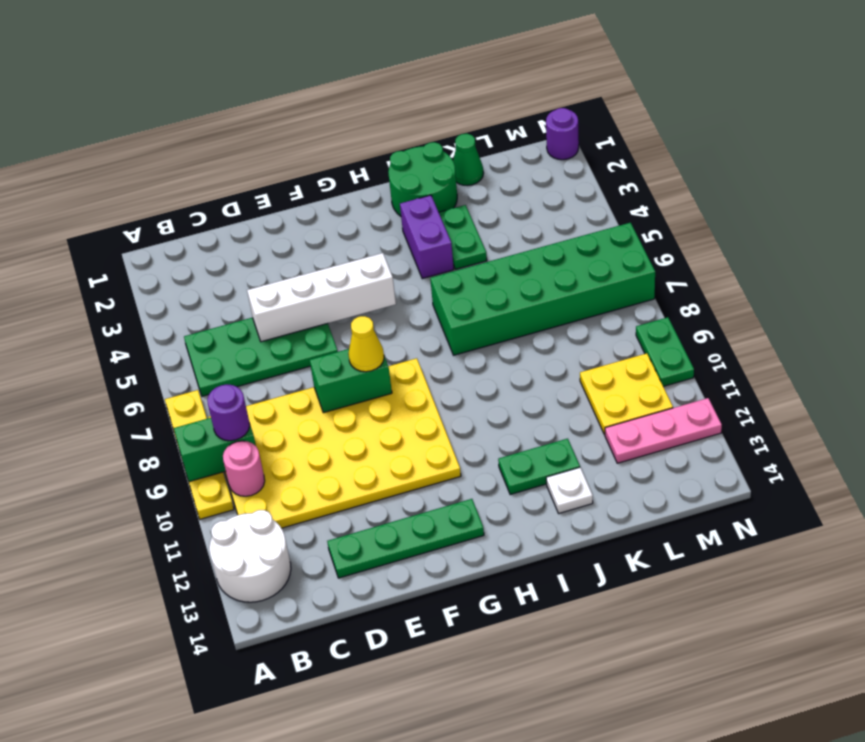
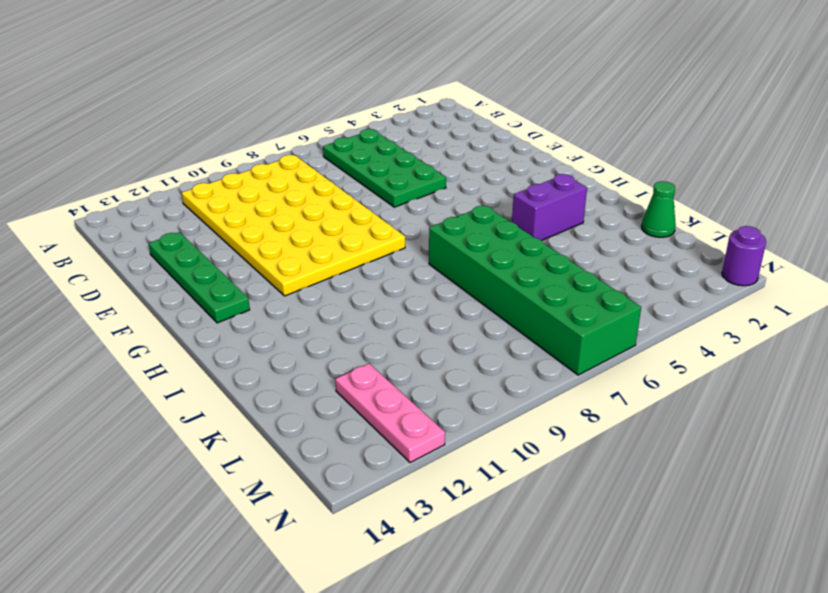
none -> yellow 1x4 plate [165,390,234,519]
none -> white 2x2 round brick [209,510,291,602]
none -> green 2x2 round brick [388,142,457,216]

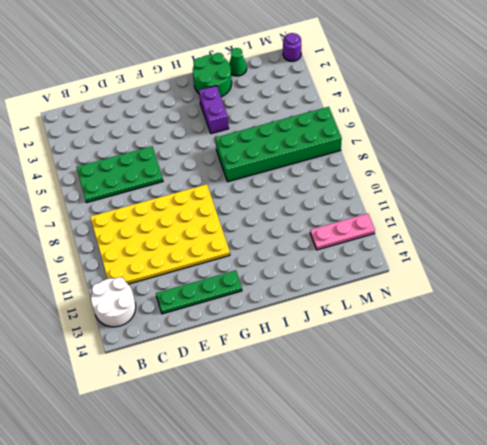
none -> yellow 1x4 plate [165,390,234,519]
none -> green 1x2 plate [498,439,580,495]
none -> green 1x2 plate [439,205,487,269]

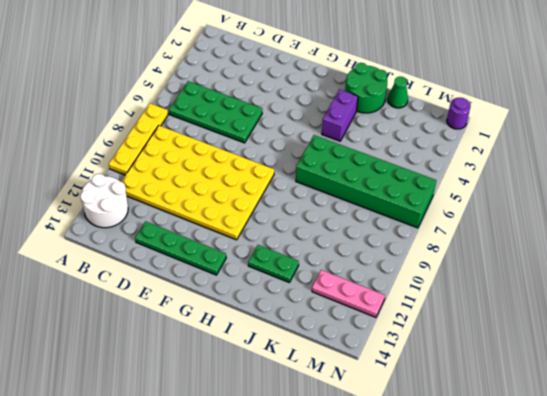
none -> green 1x2 plate [439,205,487,269]
none -> white 1x1 plate [546,467,593,513]
none -> yellow 2x2 plate [580,353,673,435]

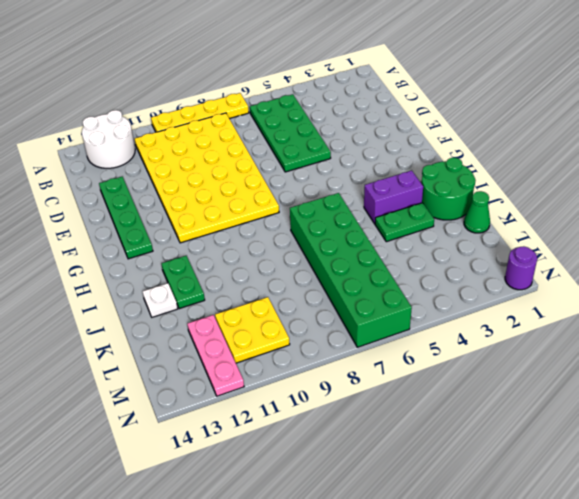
none -> green 1x2 plate [636,317,694,387]
none -> green 1x2 brick [174,418,256,482]
none -> pink 1x1 round brick [223,441,265,496]

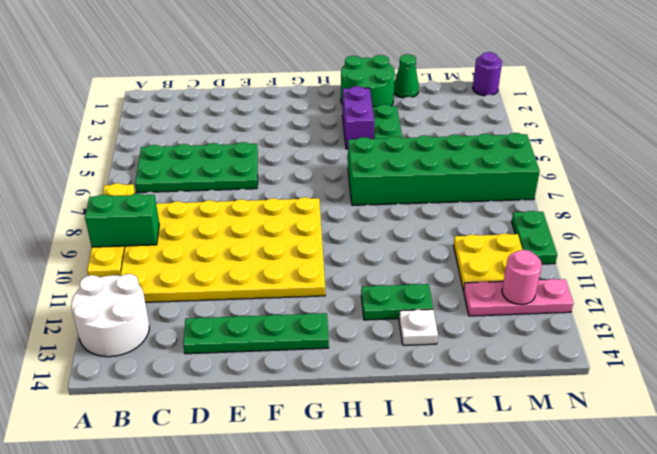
pink 1x1 round brick [502,250,542,305] -> pink 1x1 round brick moved to [223,441,265,496]
none -> white 1x4 brick [247,253,396,342]
none -> green 1x2 brick [310,349,392,413]
none -> purple 1x1 round brick [207,384,250,441]

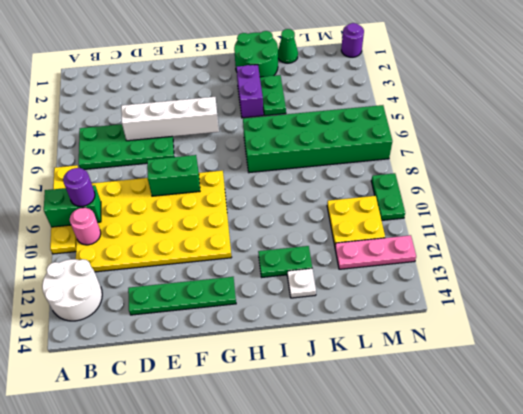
none -> yellow 1x1 cone [348,316,384,372]

